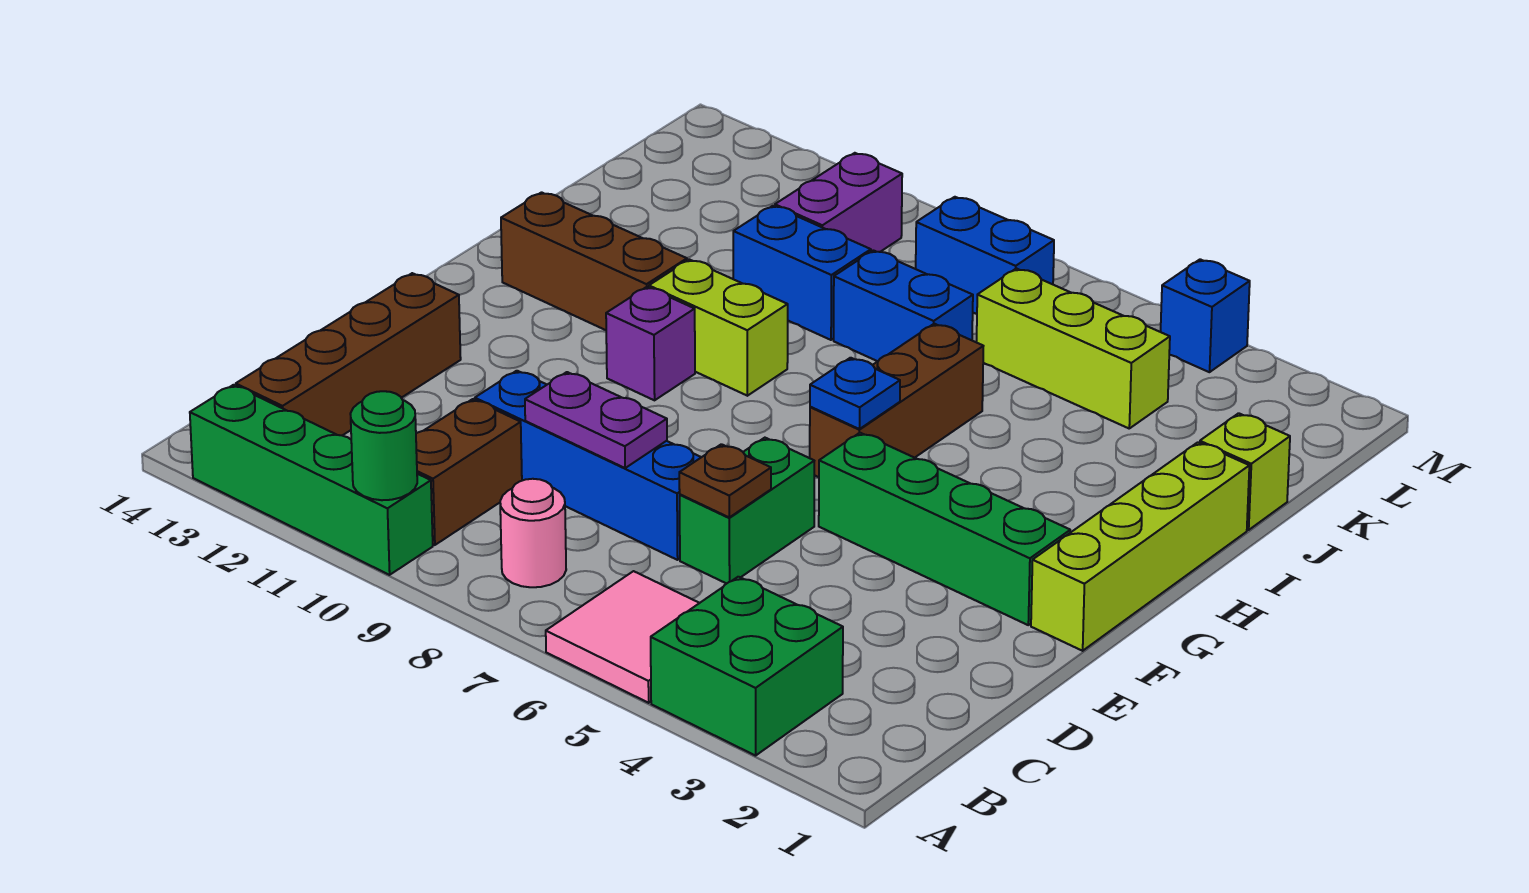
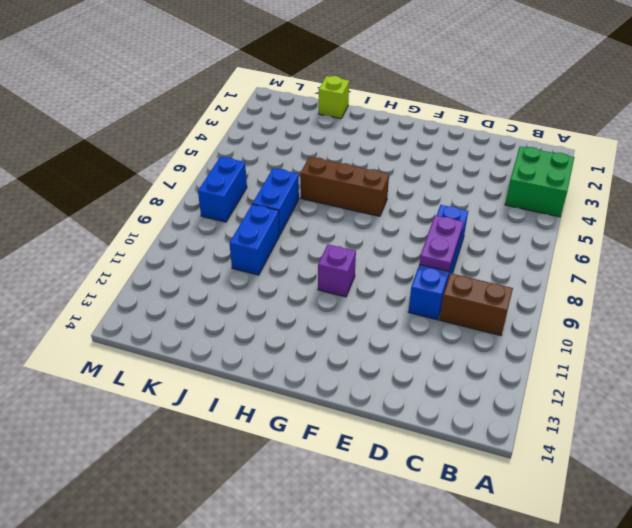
none -> pink 2x2 tile [546,571,699,703]
none -> green 1x4 brick [190,385,433,575]
none -> pink 1x1 round brick [500,479,566,587]

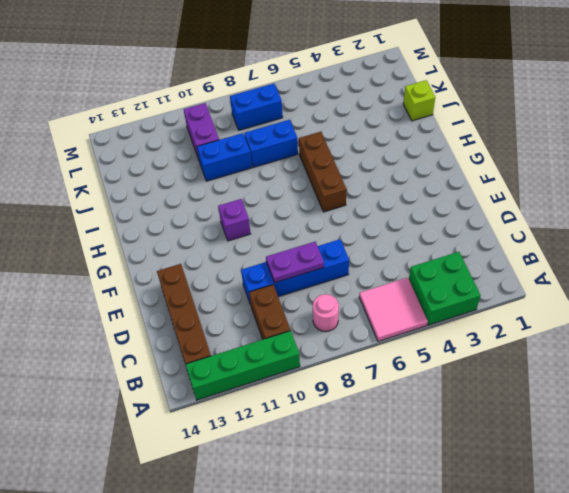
none -> green 1x2 brick [680,438,814,584]
none -> lime 1x4 brick [1031,442,1249,651]
none -> green 1x4 brick [819,433,1070,625]

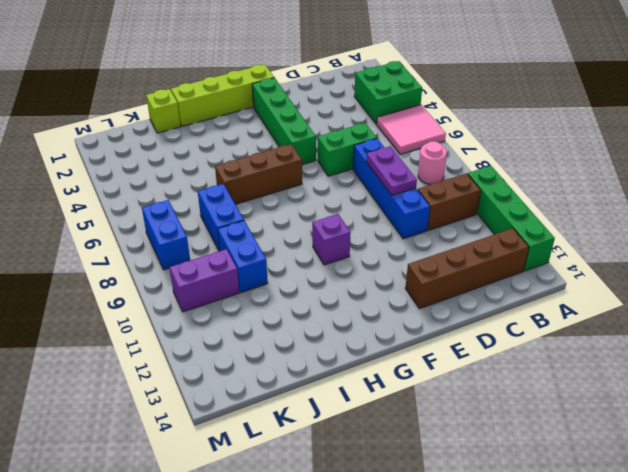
none -> lime 1x2 brick [649,259,788,396]
none -> brown 1x3 brick [501,192,687,330]
none -> lime 1x3 brick [977,268,1170,428]

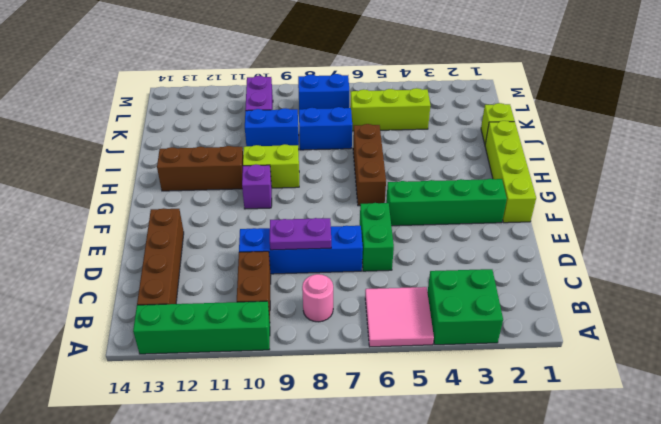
none -> blue 1x1 brick [1161,259,1250,372]
none -> green 1x1 round brick [350,391,417,500]
none -> brown 1x1 plate [679,444,771,517]

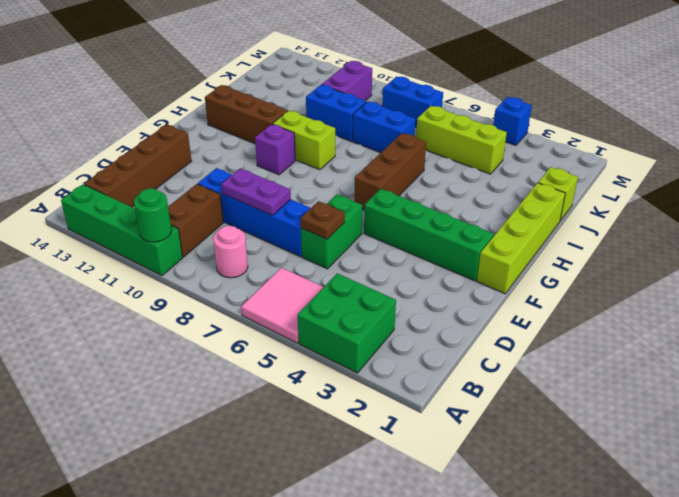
none -> blue 1x1 plate [810,358,900,429]

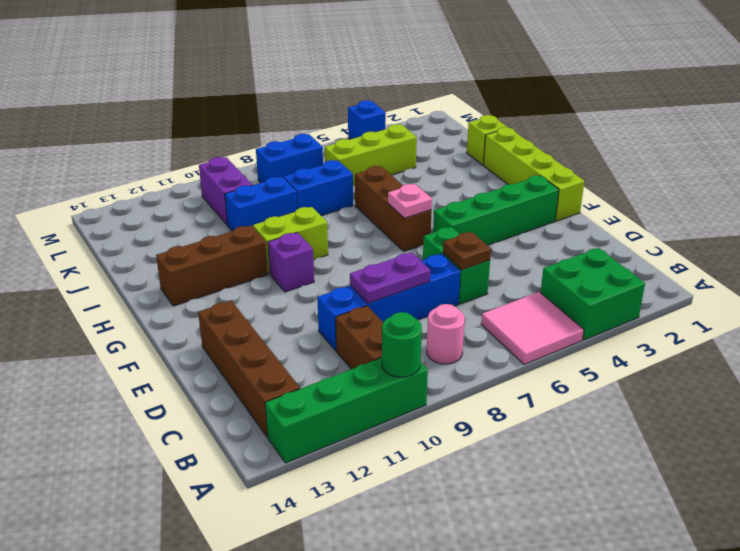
pink 1x1 plate [388,184,432,218] -> blue 1x1 plate [810,358,900,429]

